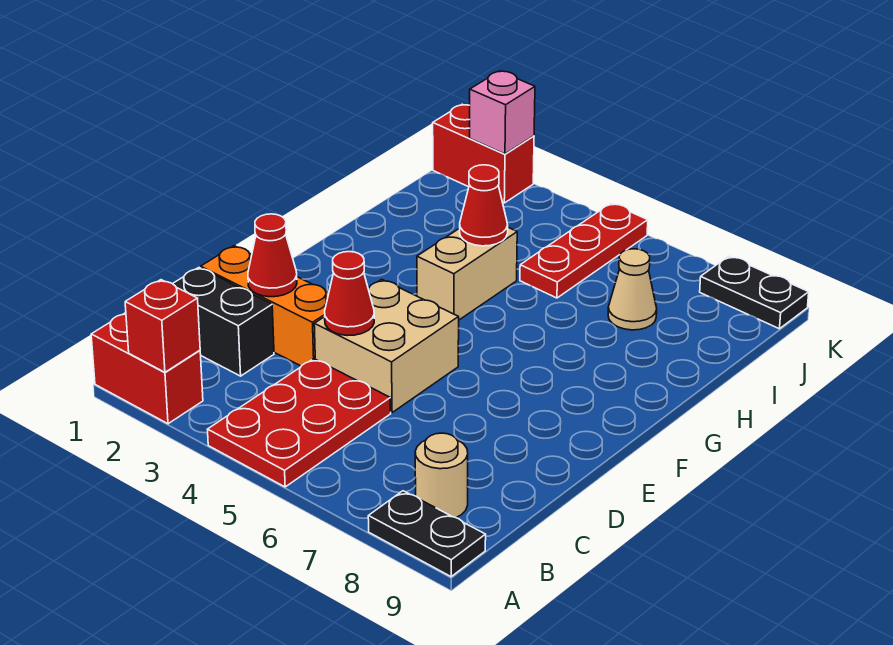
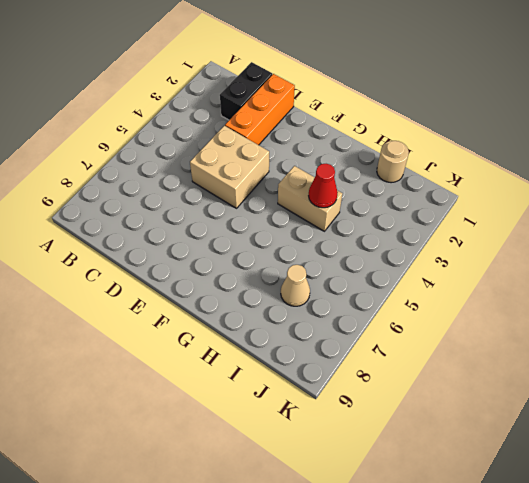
tan 1x1 round brick [377,141,409,183] -> tan 1x1 round brick moved to [415,433,468,518]
none -> red 1x2 brick [91,313,203,424]
none -> red 2x3 plate [207,359,391,487]
none -> black 1x2 plate [368,491,486,577]

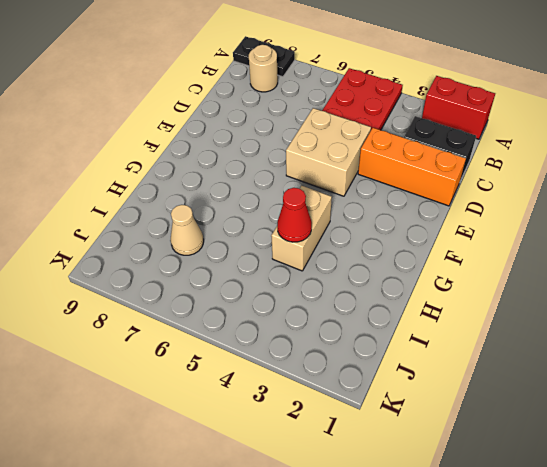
none -> red 1x3 plate [520,203,648,298]
none -> red 1x2 brick [433,104,534,203]
none -> black 1x2 plate [700,256,809,329]

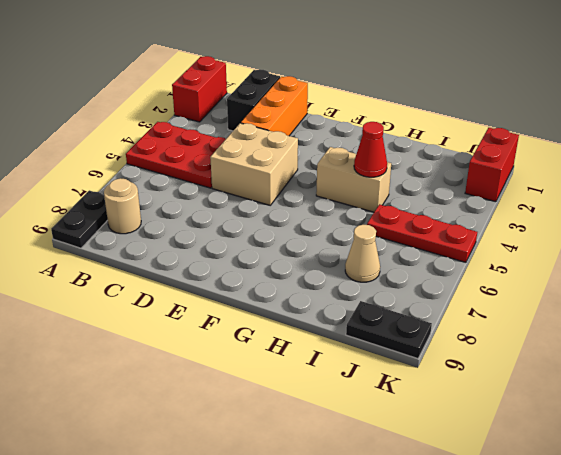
black 1x2 plate [346,301,432,359] -> black 1x2 plate turned to [700,256,809,329]
none -> red 1x1 brick [125,280,200,372]
none -> red 1x1 cone [248,214,297,297]
none -> red 1x1 cone [325,252,374,336]

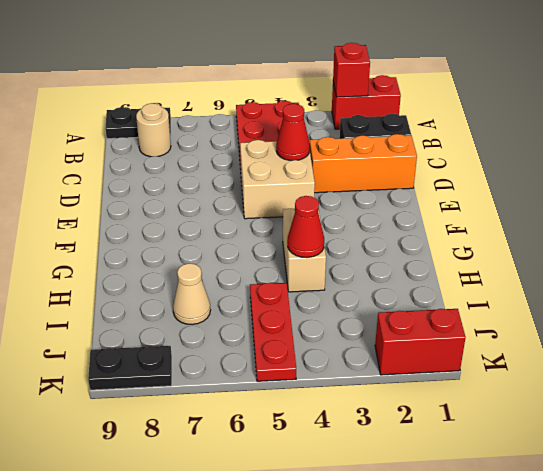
none -> red 1x1 cone [248,214,297,297]
none -> pink 1x1 brick [470,71,535,154]

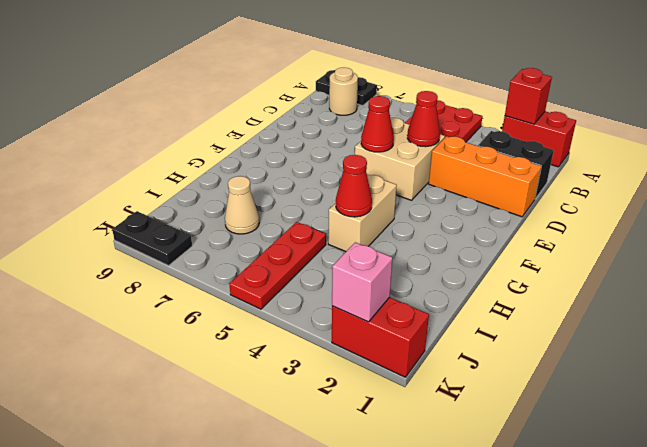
red 1x1 cone [361,96,394,152] -> red 1x1 cone moved to [248,214,297,297]

